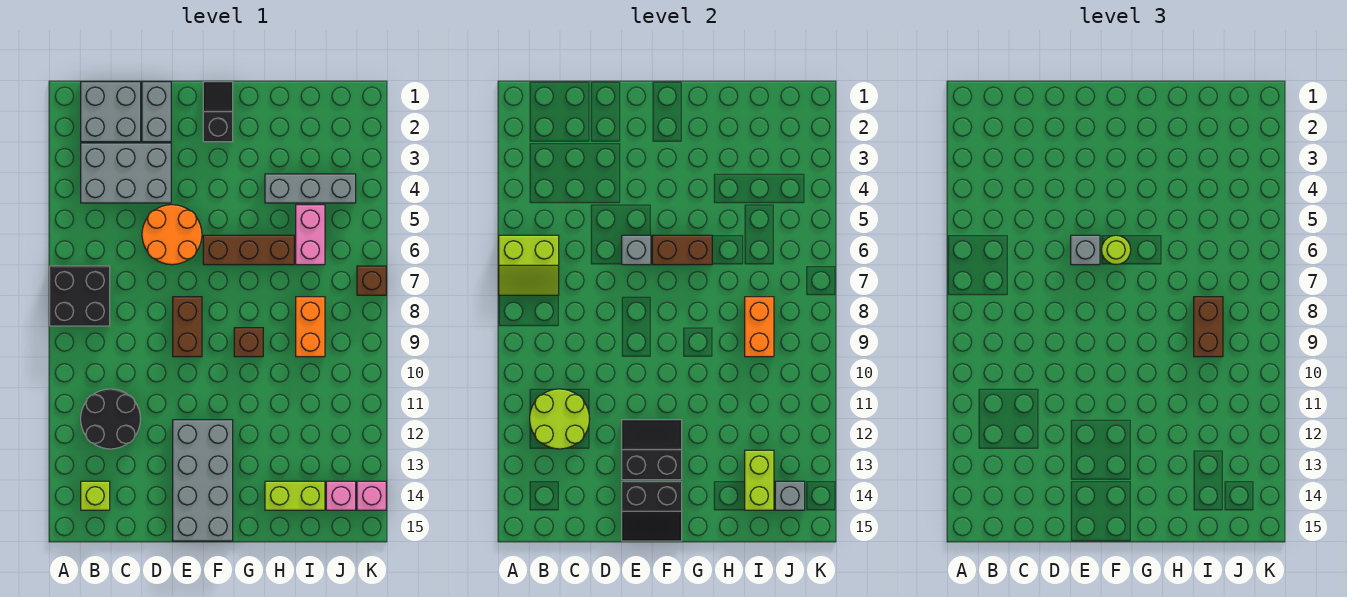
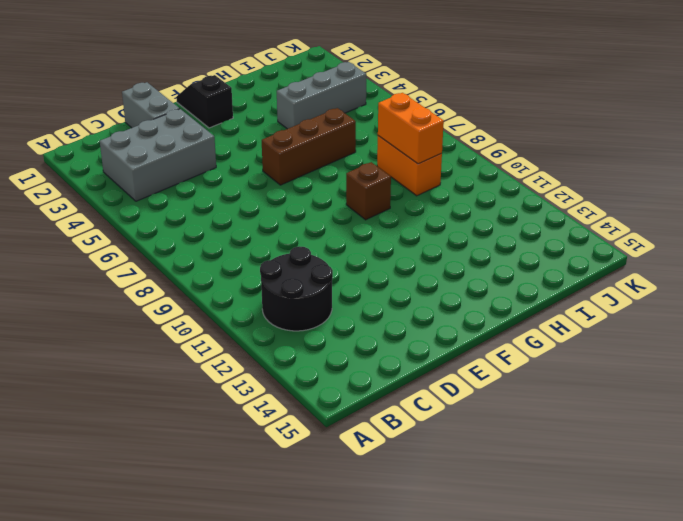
none -> black 2x2 brick [50,266,110,326]
none -> grey 2x2 brick [81,82,141,142]
none -> lime 1x1 brick [81,481,110,510]
none -> orange 2x2 round brick [142,205,202,265]

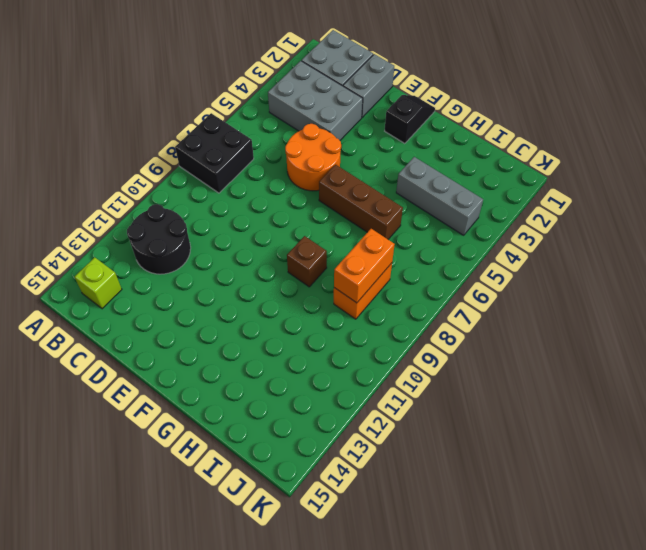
none -> brown 1x2 brick [173,297,202,357]
none -> grey 2x4 brick [173,420,233,541]
none -> lime 1x2 brick [265,481,325,510]
none -> pink 1x2 brick [296,205,325,265]

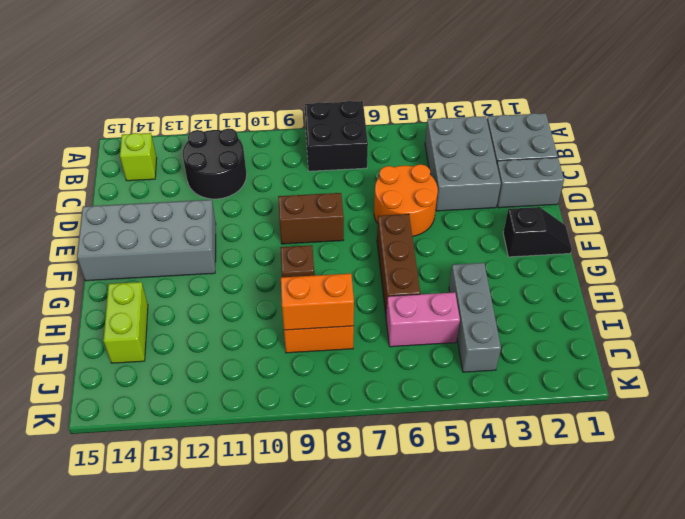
none -> pink 1x1 brick [326,481,356,510]
none -> brown 1x1 brick [357,266,386,295]
none -> pink 1x1 brick [357,481,386,510]
none -> lime 2x2 slope [499,235,559,295]

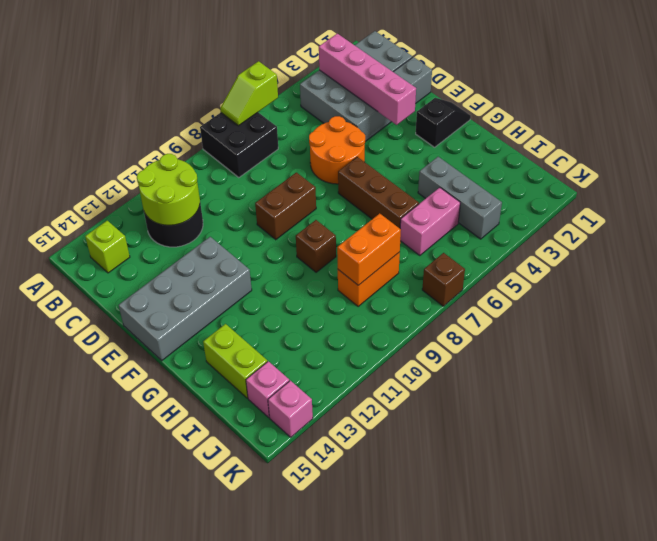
lime 1x2 slope [220,61,278,126] -> lime 2x2 slope [499,235,559,295]
pink 1x4 brick [319,34,416,125] -> none
none -> grey 1x1 brick [622,235,651,265]
none -> black 2x2 slope [622,420,682,480]
none -> black 2x2 slope [622,481,682,541]
none -> brown 1x2 brick [652,235,712,265]

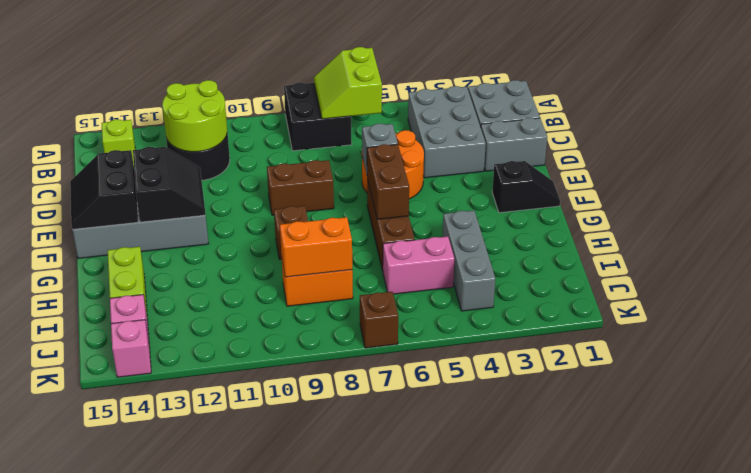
none -> lime 1x2 brick [745,450,774,510]
none -> grey 1x1 brick [775,481,805,510]
none -> grey 1x1 brick [1071,235,1100,265]
none -> lime 1x1 round brick [1102,235,1131,265]

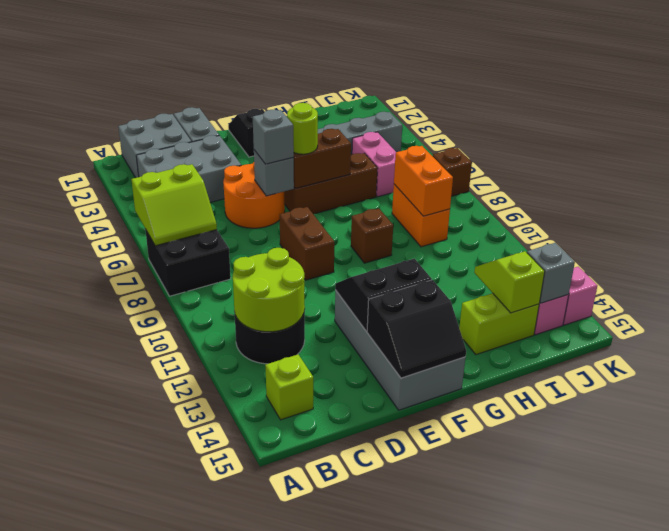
lime 1x2 slope [474,251,545,313] -> lime 1x2 brick [745,450,774,510]
none -> brown 1x2 brick [1194,297,1223,357]

